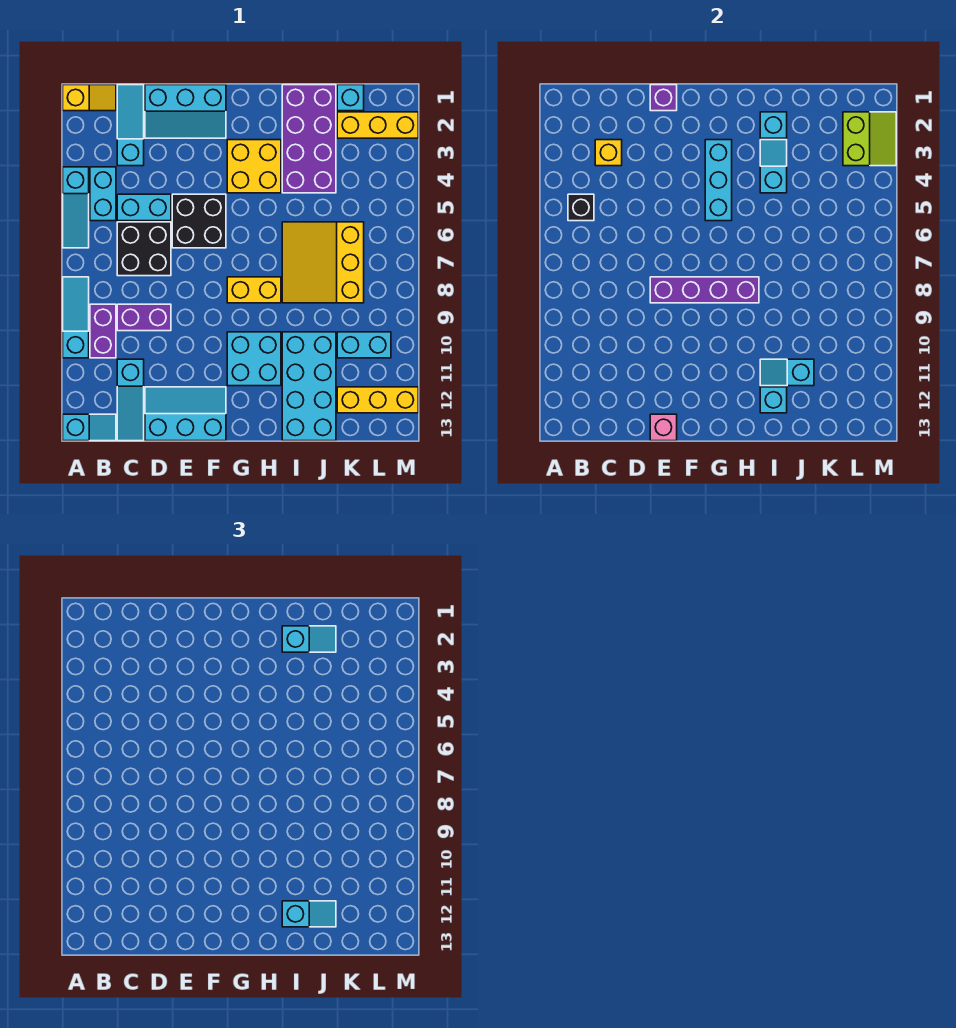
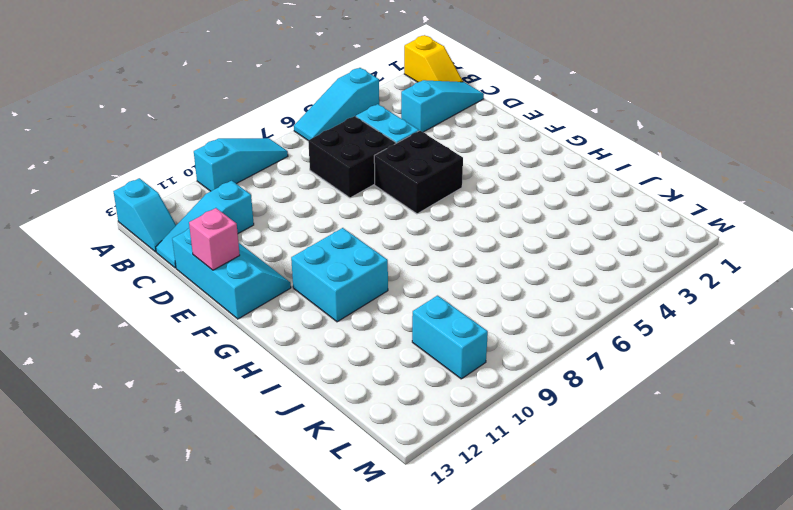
none -> cyan 1x2 brick [90,167,116,221]
none -> purple 1x2 brick [90,304,116,358]
none -> purple 1x2 brick [117,304,171,331]
none -> cyan 2x3 slope [145,85,226,138]

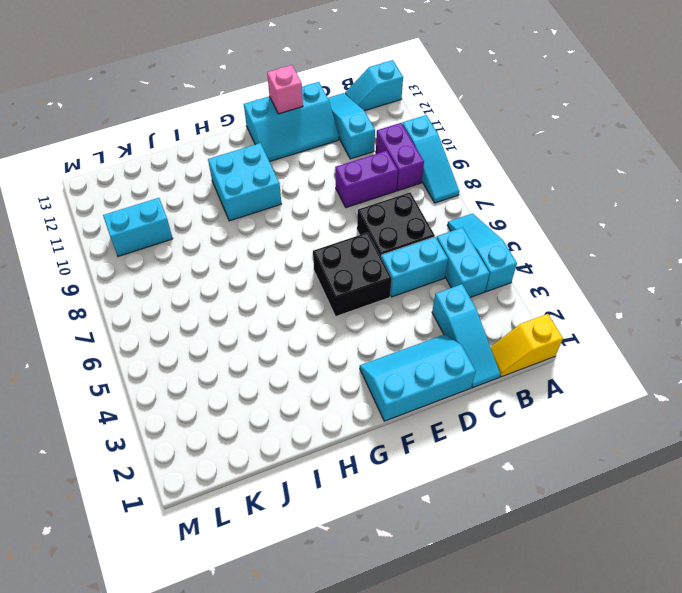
none -> yellow 2x2 brick [227,140,281,193]
none -> yellow 1x2 brick [227,277,281,303]
none -> purple 2x4 brick [282,85,336,193]
none -> yellow 3x3 slope [282,222,364,303]

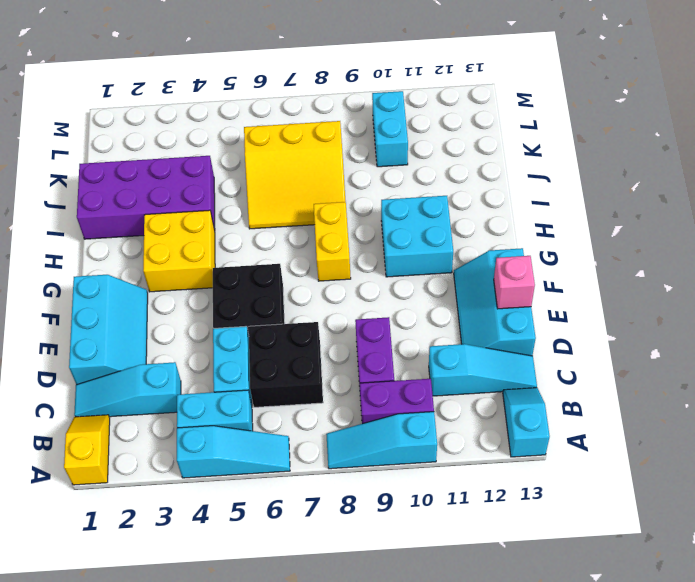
none -> cyan 2x4 brick [282,332,336,441]
none -> cyan 1x1 brick [337,85,364,111]
none -> yellow 1x3 brick [337,112,418,138]
none -> yellow 1x3 brick [337,387,418,413]

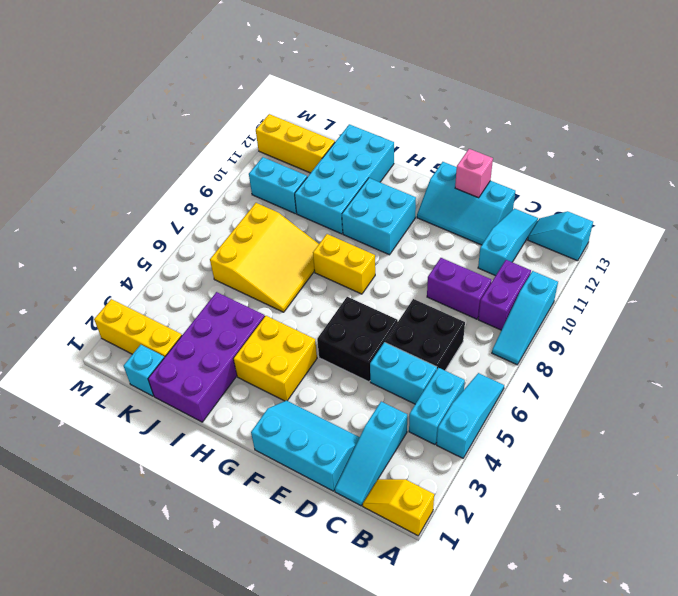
none -> black 1x1 brick [568,194,594,221]
none -> yellow 1x1 brick [595,140,622,166]
none -> purple 1x1 brick [650,85,677,111]
none -> purple 1x4 brick [650,277,759,303]

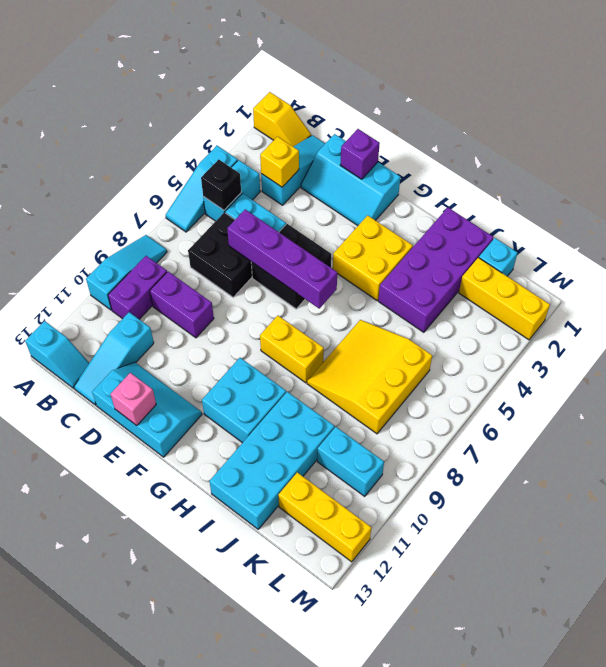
purple 1x4 brick [227,209,337,308] -> purple 1x4 brick moved to [650,277,759,303]
none -> cyan 1x3 brick [705,140,732,221]
none -> cyan 1x1 brick [760,112,787,138]
none -> cyan 1x2 slope [760,140,787,193]
none -> cyan 1x2 slope [760,359,814,386]

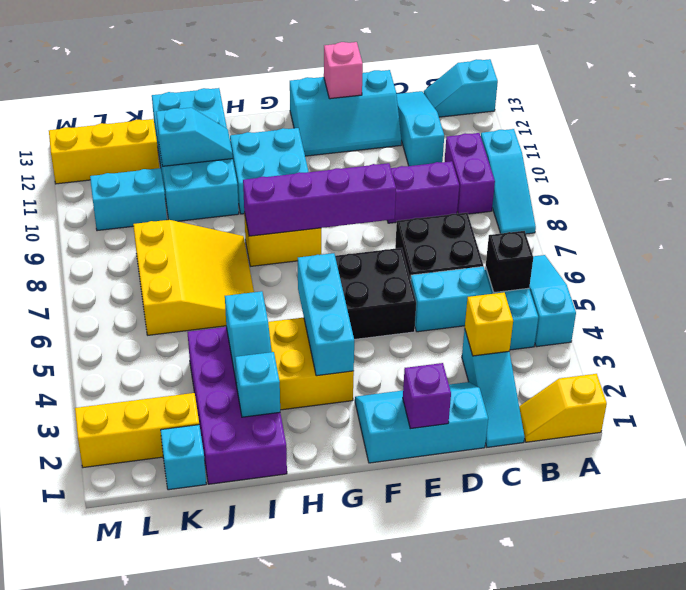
none -> cyan 1x1 brick [760,387,787,413]
none -> lime 2x2 slope [843,112,896,166]
none -> cyan 1x2 slope [282,626,336,652]
none -> cyan 1x2 slope [282,901,336,927]

